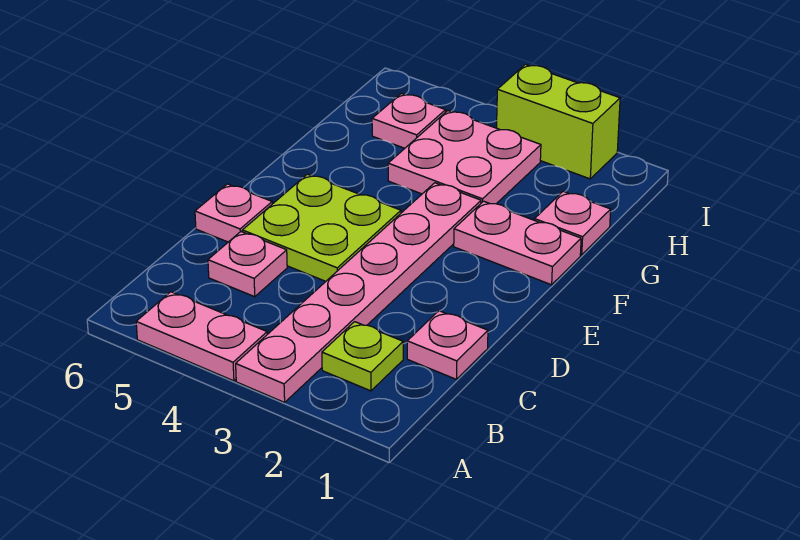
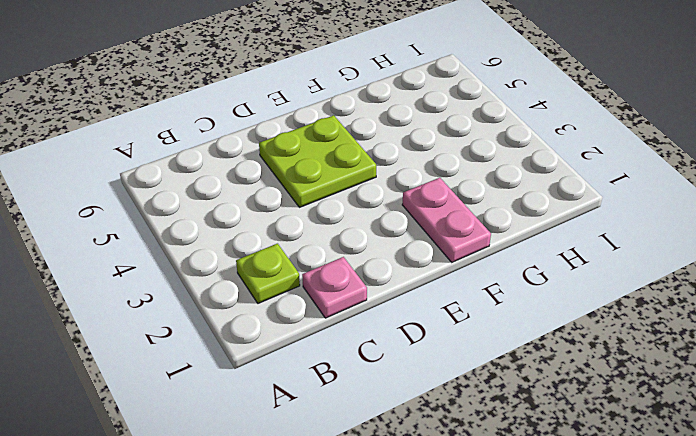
none -> pink 1x6 plate [236,183,481,402]
none -> pink 1x2 plate [136,292,267,381]
none -> pink 1x1 plate [208,232,287,297]

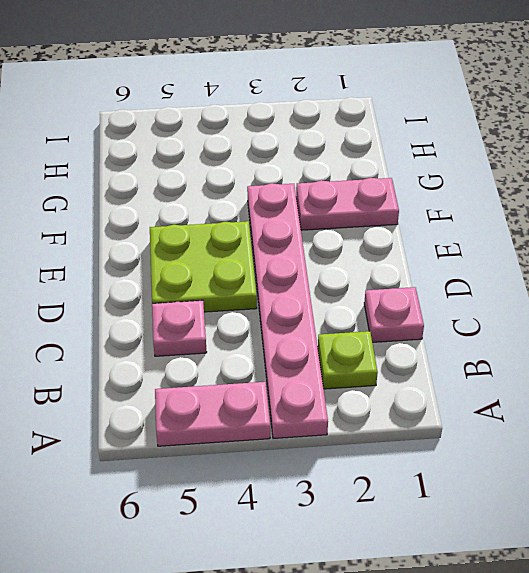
none -> pink 1x1 plate [195,184,272,242]
none -> pink 1x1 plate [535,191,611,255]
none -> pink 2x2 plate [388,111,541,204]

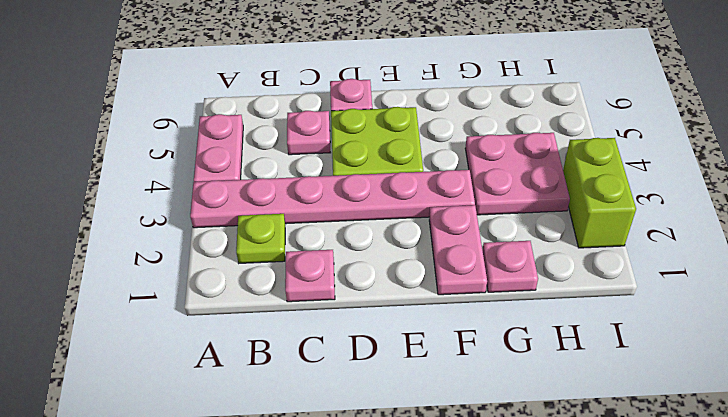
none -> pink 1x1 plate [372,94,446,148]

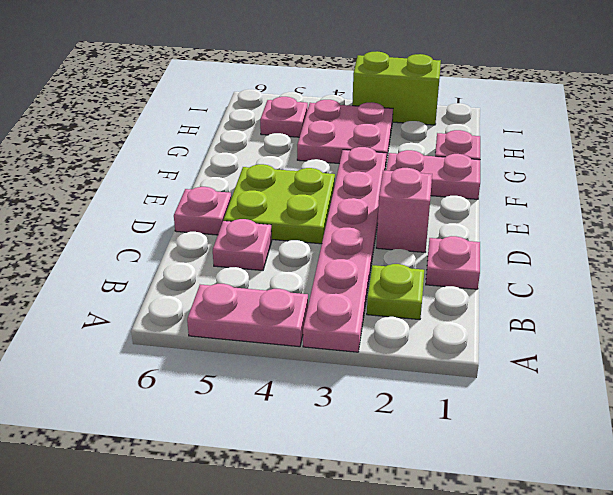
pink 1x1 brick [376,168,432,252] -> none

